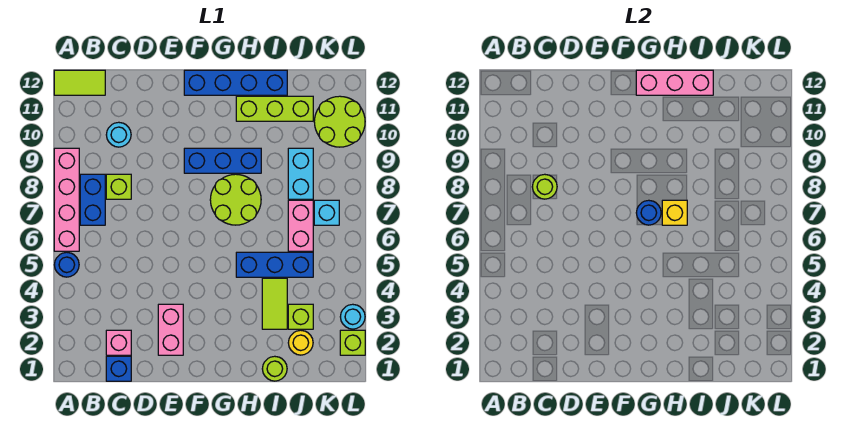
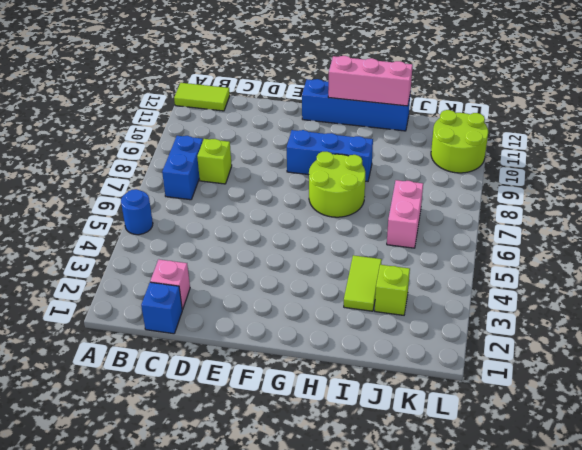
none -> pink 1x4 brick [54,148,79,251]
none -> cyan 1x1 round brick [106,122,131,147]
none -> pink 1x2 brick [158,304,183,355]

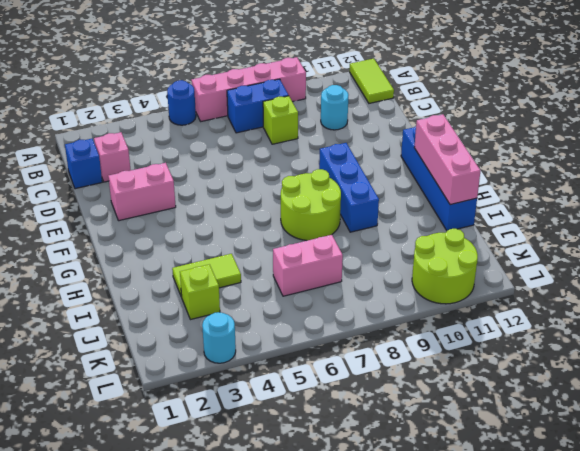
none -> blue 1x3 brick [236,252,313,277]
none -> lime 1x3 brick [236,96,313,121]
none -> lime 1x1 round brick [262,356,287,381]

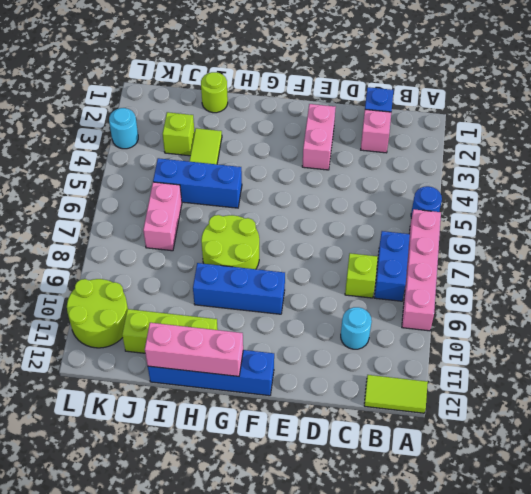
none -> yellow 1x1 round brick [288,330,313,355]
none -> cyan 1x2 brick [288,148,313,199]
none -> cyan 1x1 brick [314,200,339,225]

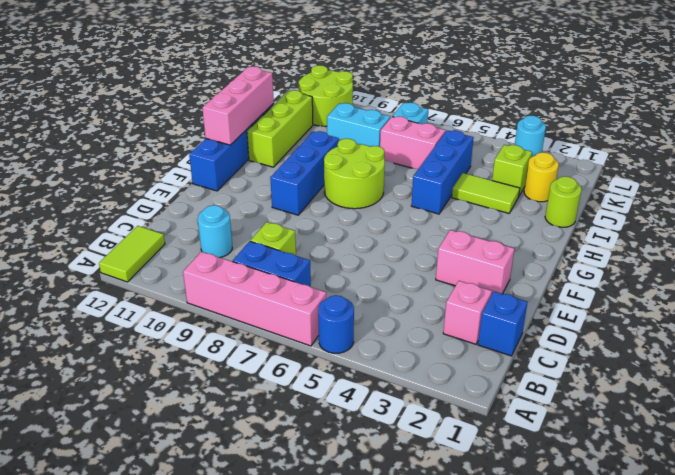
none -> lime 1x1 brick [340,330,365,355]
none -> lime 1x1 round brick [532,174,557,199]
none -> blue 1x1 round brick [636,200,661,225]

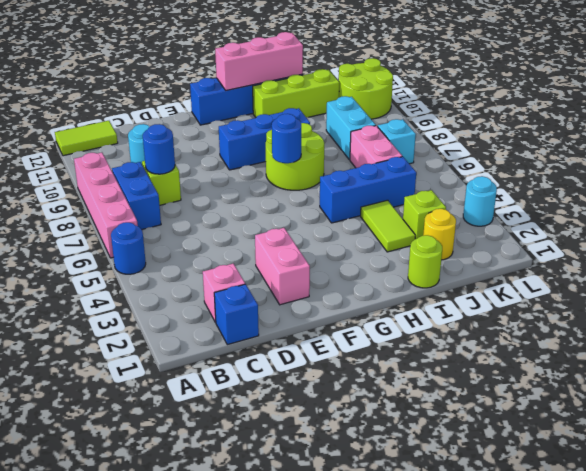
blue 1x1 round brick [143,124,175,174] -> lime 1x1 round brick [532,174,557,199]
none -> lime 1x1 brick [340,330,365,355]
none -> yellow 1x1 brick [662,200,687,225]

